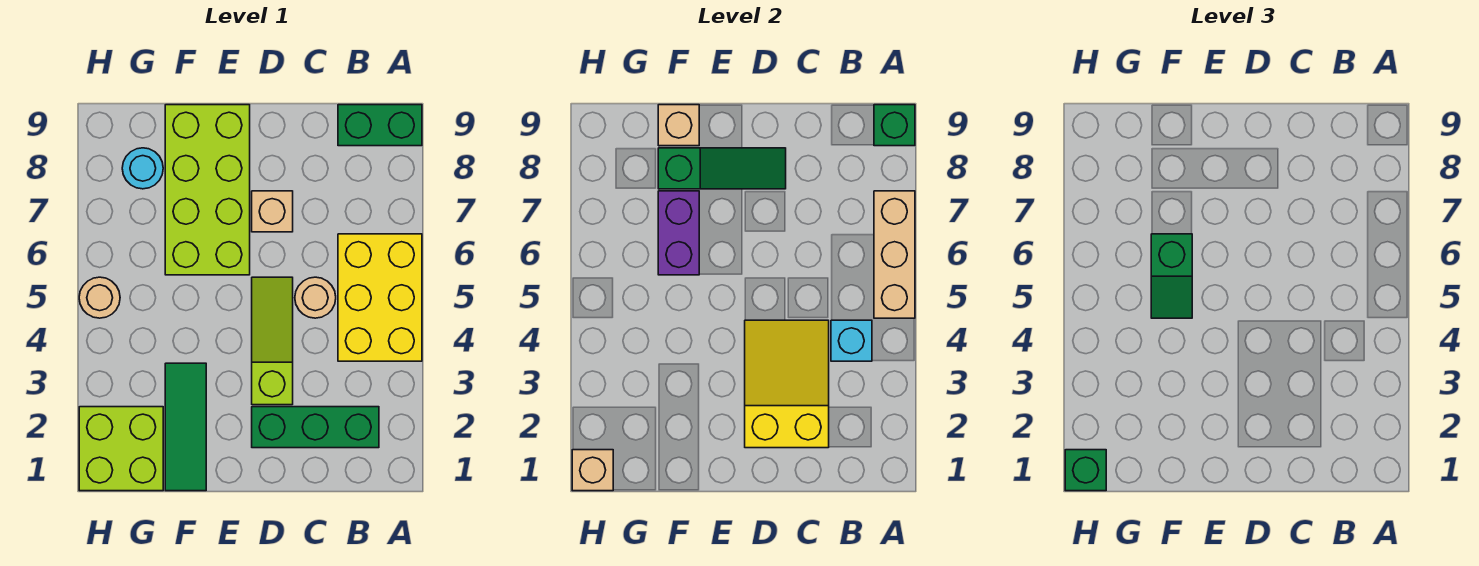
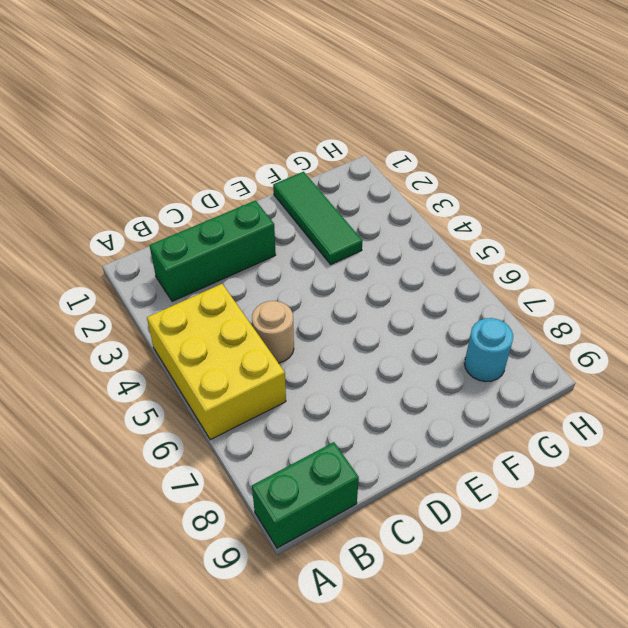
none -> lime 1x3 slope [252,277,293,405]
none -> tan 1x1 brick [252,191,293,232]
none -> lime 2x4 brick [165,105,250,275]

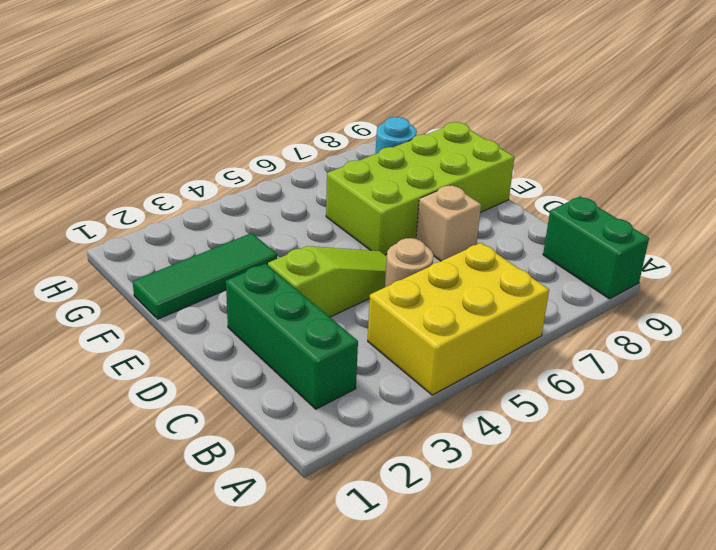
none -> lime 2x2 brick [79,407,163,491]
none -> tan 1x1 round brick [79,277,120,318]
none -> tan 1x3 brick [874,191,915,318]

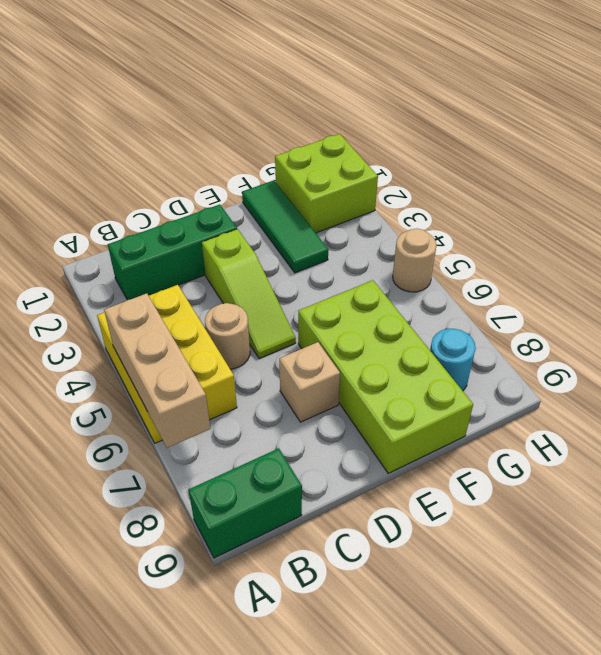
none -> green 1x1 brick [874,105,915,146]
none -> cyan 1x1 brick [831,320,872,361]
none -> yellow 2x3 slope [745,320,829,448]

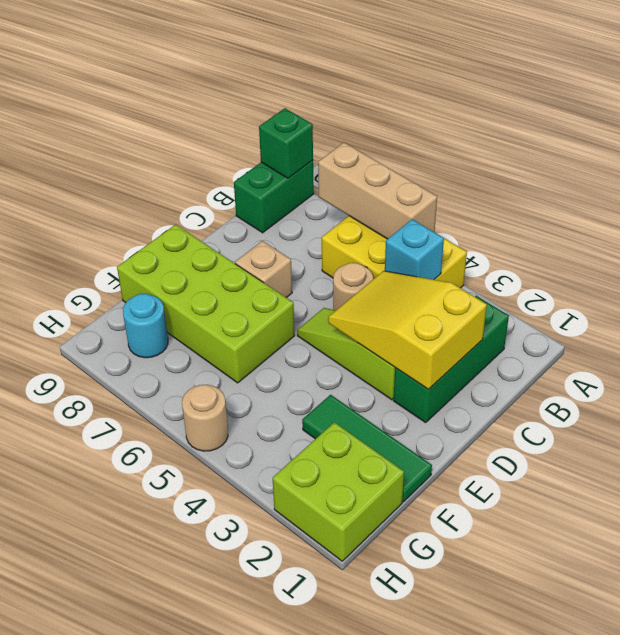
none -> green 1x3 slope [658,148,786,189]
none -> purple 1x2 brick [658,191,699,275]
none -> tan 1x1 brick [658,105,699,146]

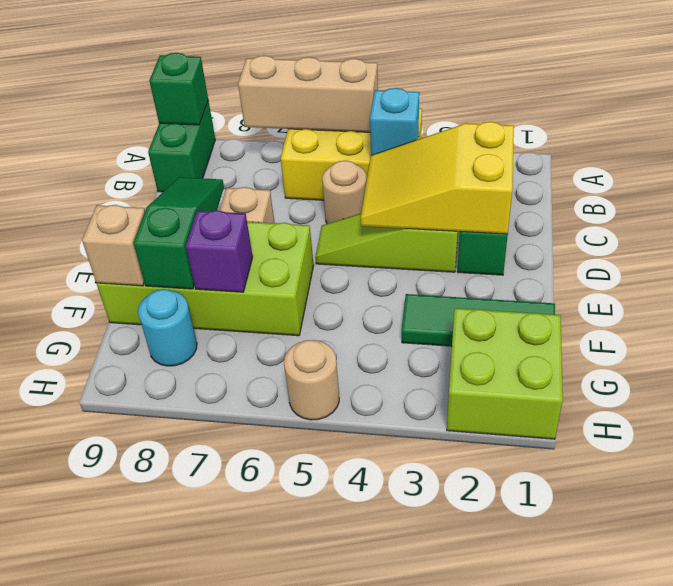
purple 1x1 brick [186,210,253,292] -> purple 1x2 brick [658,191,699,275]
none -> tan 1x1 brick [572,450,613,491]
none -> green 1x2 slope [1151,234,1192,318]
none -> green 1x1 brick [1065,450,1106,491]

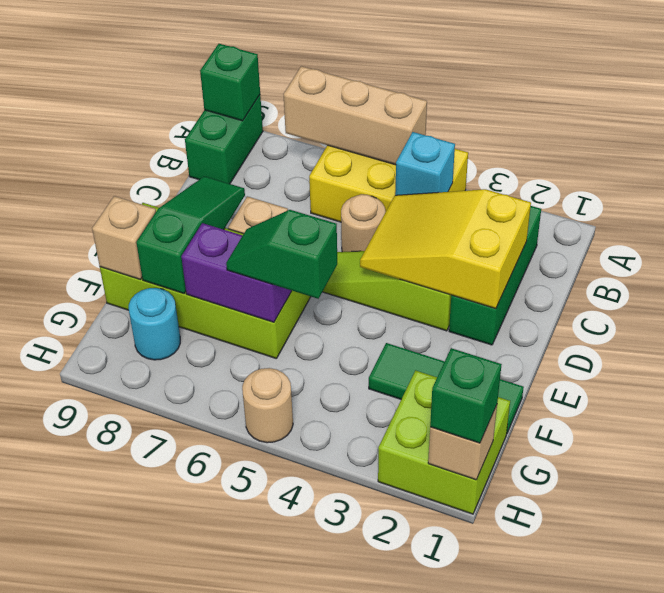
green 1x2 slope [226,210,337,299] -> green 1x2 slope turned to [1151,234,1192,318]

